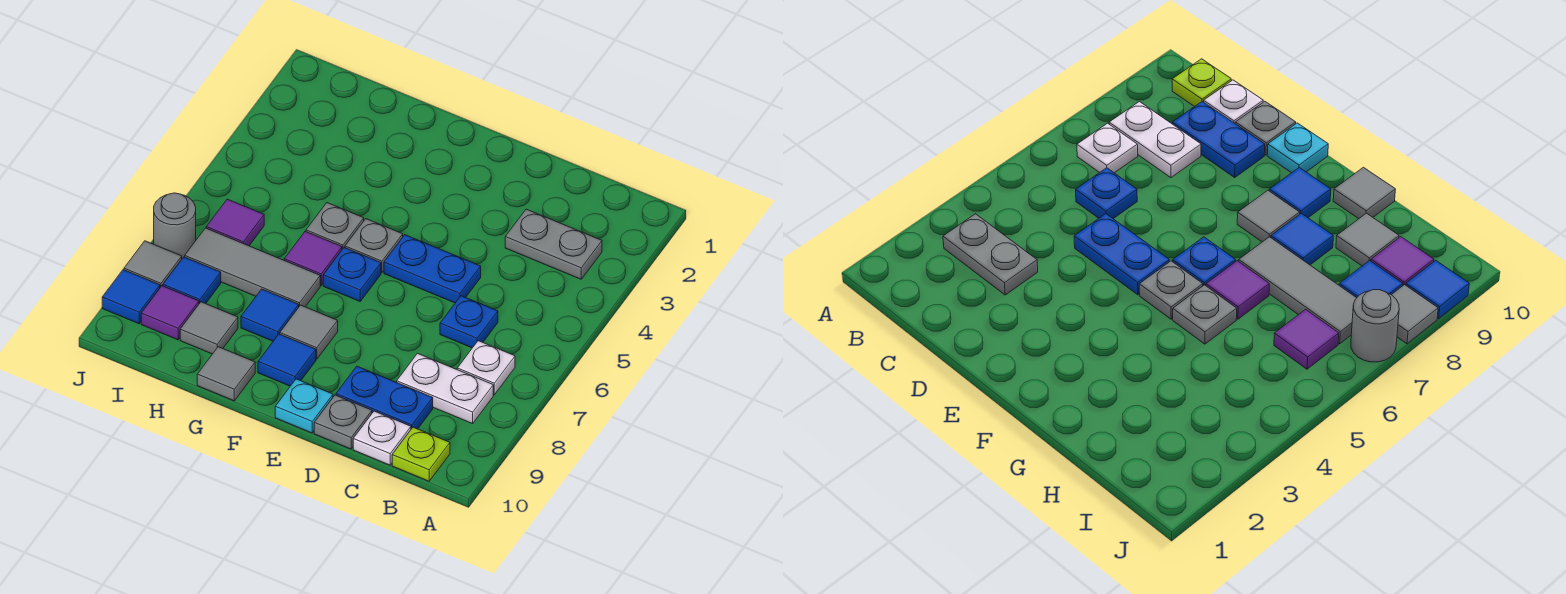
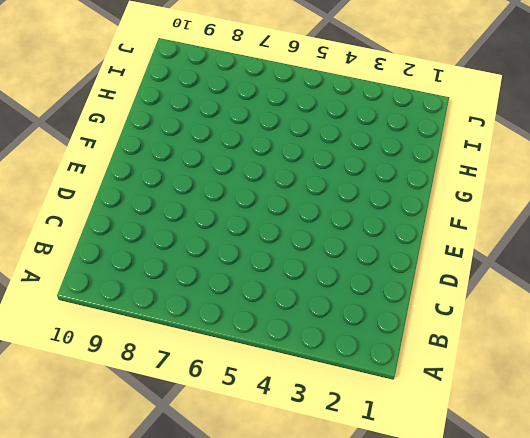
none -> grey 1x2 plate [505,209,602,279]
none -> white 1x1 plate [457,341,515,395]
none -> white 1x2 plate [397,353,493,424]

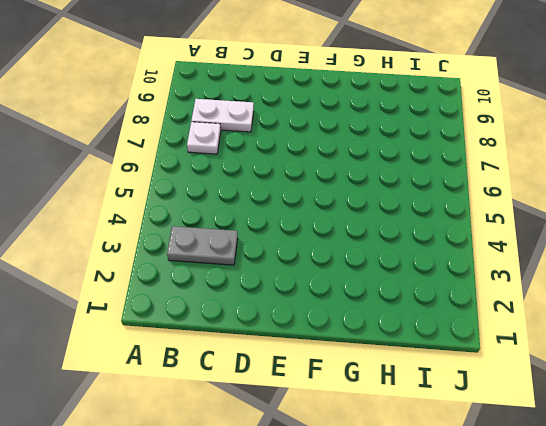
none -> lime 1x1 plate [392,427,450,481]
none -> blue 1x1 plate [440,296,498,348]
none -> blue 1x2 plate [336,366,433,429]

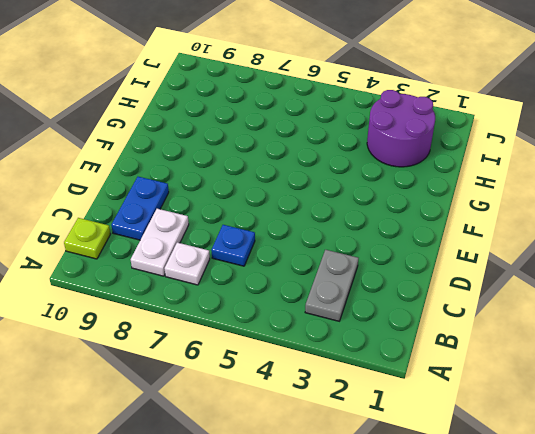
purple 2x2 round brick [367,90,435,167] -> none
none -> white 1x1 plate [353,411,411,465]
none -> blue 1x2 plate [384,235,481,303]
none -> grey 1x1 plate [314,395,372,449]

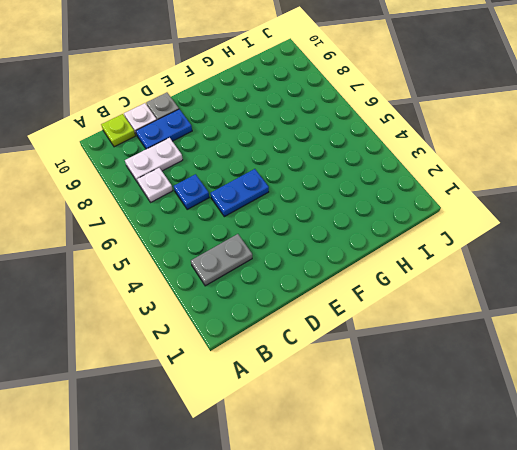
none -> cyan 1x1 plate [275,379,333,433]
none -> grey 1x1 plate [345,219,403,273]
none -> blue 1x1 plate [323,248,381,301]

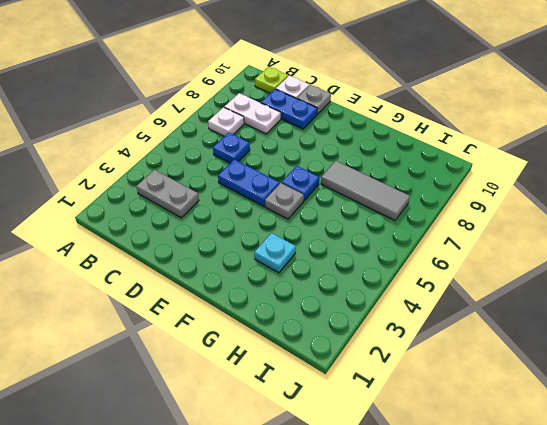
cyan 1x1 plate [254,233,296,273] -> cyan 1x1 plate moved to [275,379,333,433]
none -> grey 1x1 tile [280,305,338,359]
none -> blue 1x1 tile [258,334,316,386]
none -> grey 1x1 plate [306,203,364,249]

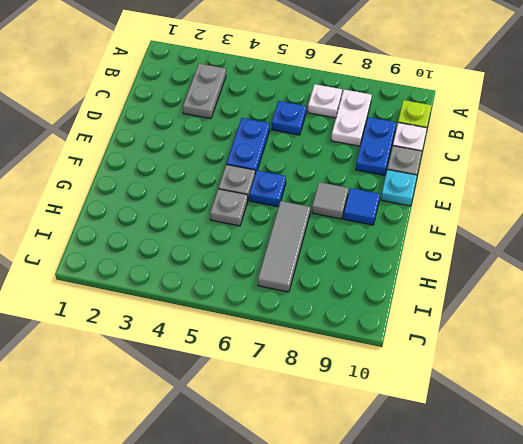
none -> purple 1x1 tile [284,231,342,285]
none -> blue 1x1 tile [241,289,299,341]
none -> grey 1x1 tile [197,347,255,401]

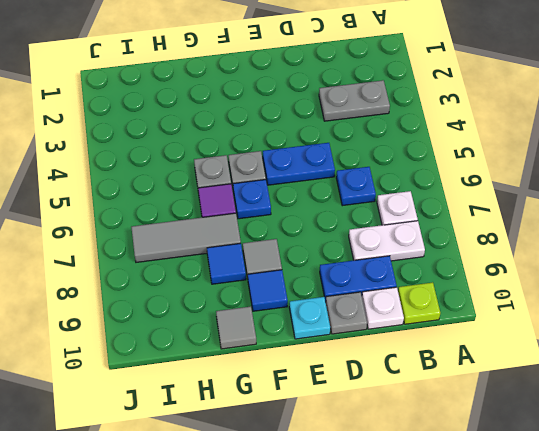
none -> grey 1x1 tile [180,302,238,354]
none -> purple 1x1 tile [206,199,264,246]
none -> blue 1x1 tile [163,257,221,304]

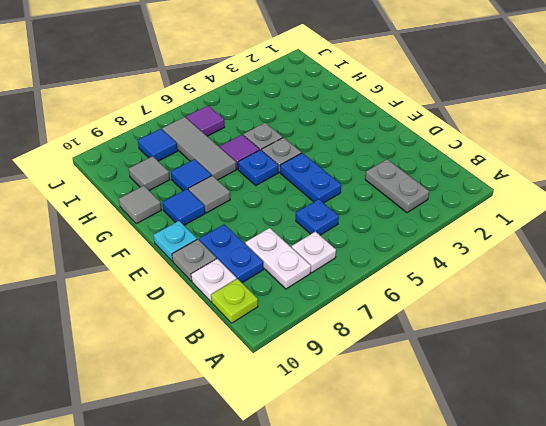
none -> purple 1x1 tile [141,286,199,340]
none -> grey 1x1 round brick [154,193,196,258]
none -> grey 1x1 tile [124,241,182,287]

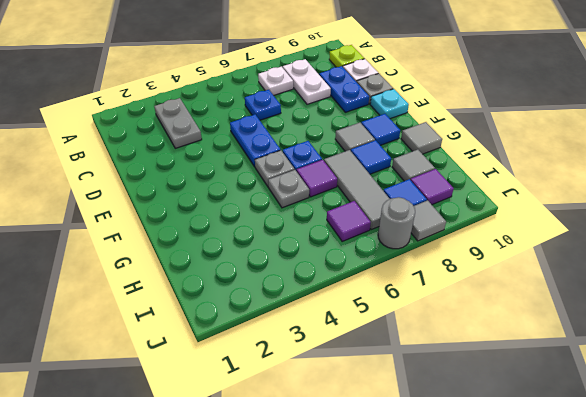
none -> blue 1x1 tile [102,270,160,324]

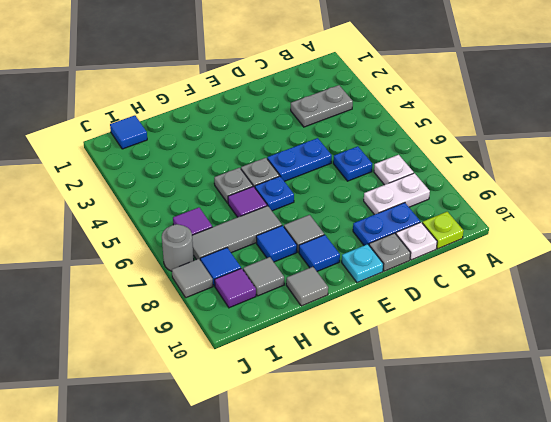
blue 1x1 tile [110,115,147,149] -> blue 1x1 tile moved to [102,270,160,324]

